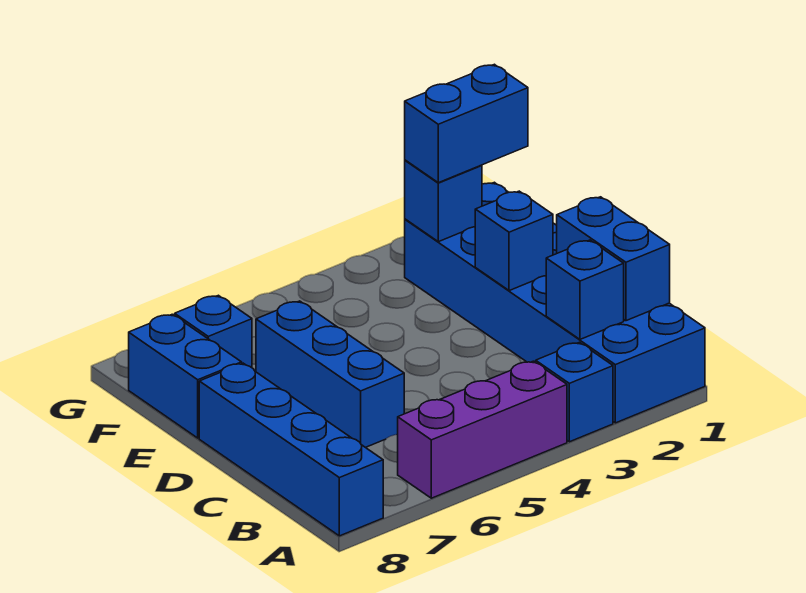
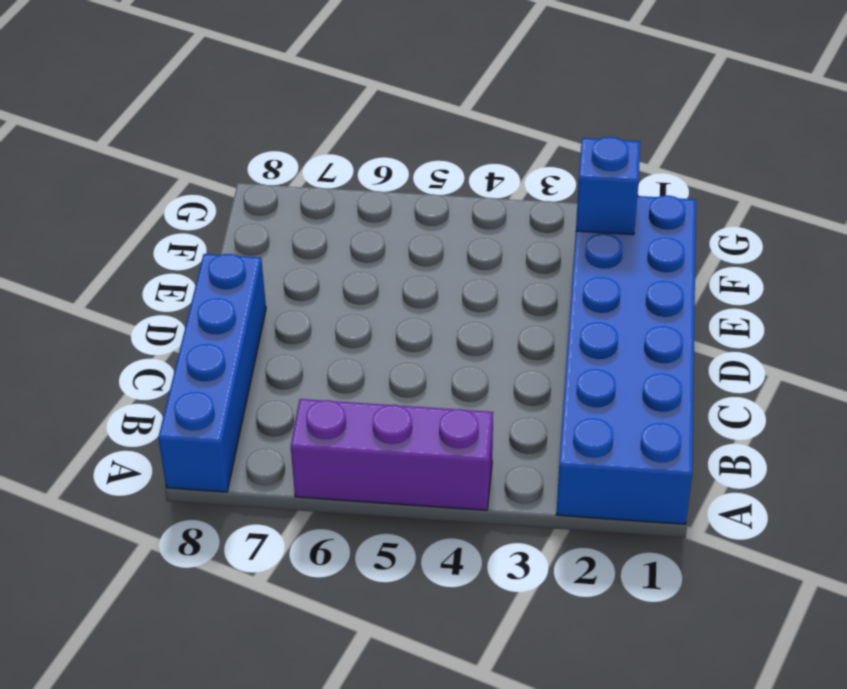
none -> blue 1x1 brick [536,342,613,442]
none -> blue 1x3 brick [256,301,404,448]
none -> blue 1x2 brick [129,314,242,438]

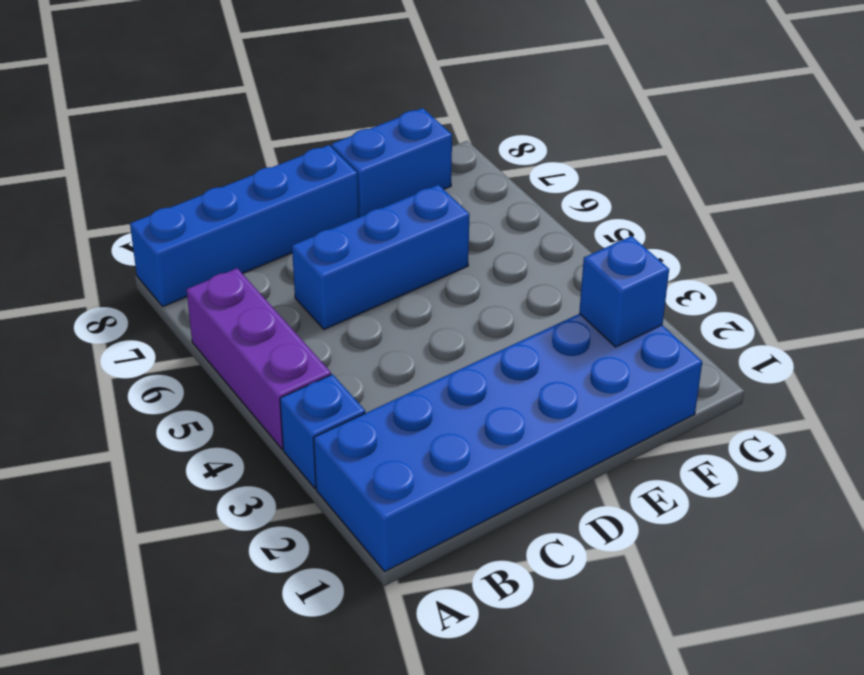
none -> blue 1x1 brick [175,295,252,368]
none -> blue 1x2 brick [557,197,670,321]
none -> blue 1x1 brick [546,240,624,339]

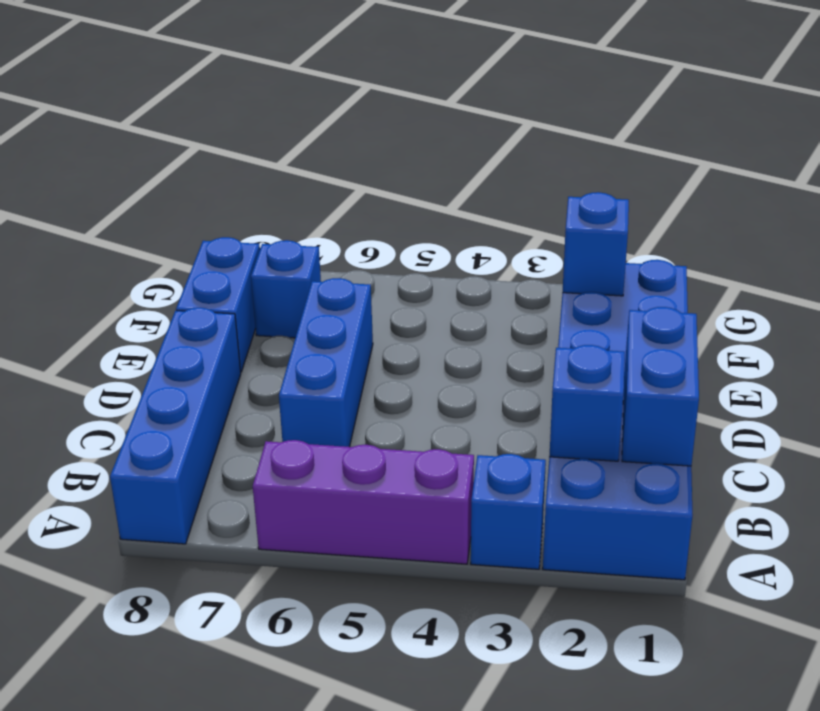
none -> blue 1x1 brick [475,191,553,291]
none -> blue 1x2 brick [405,64,528,183]

